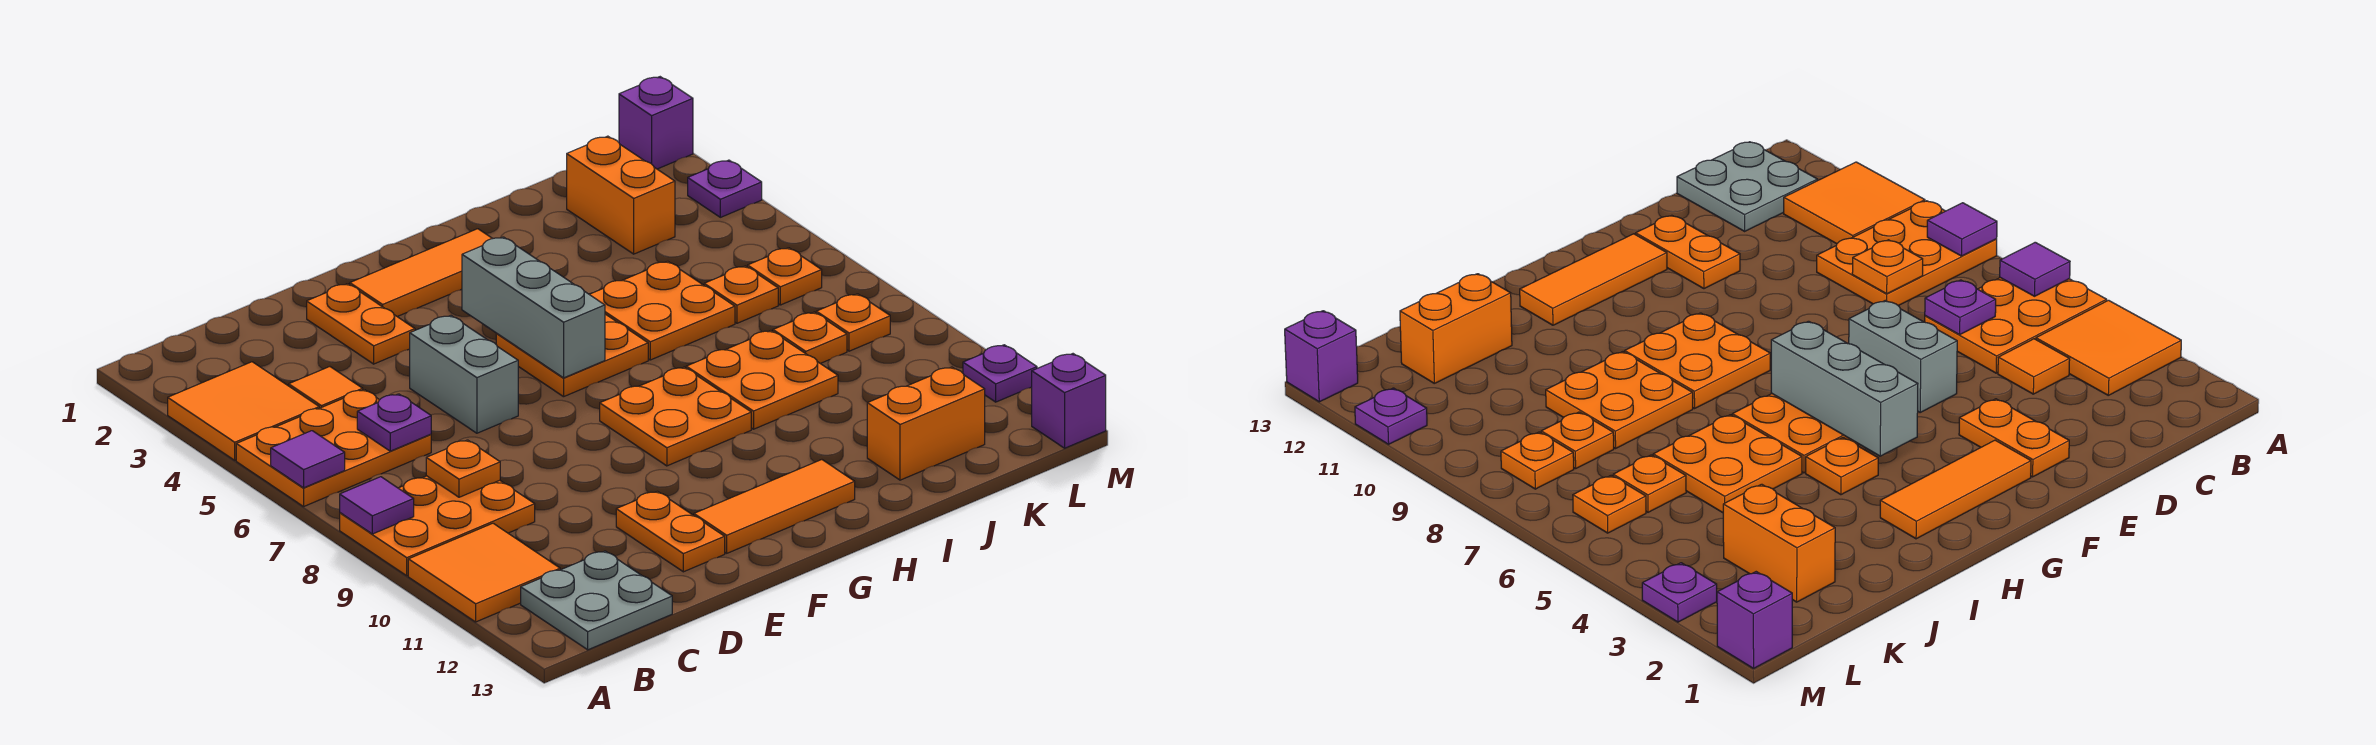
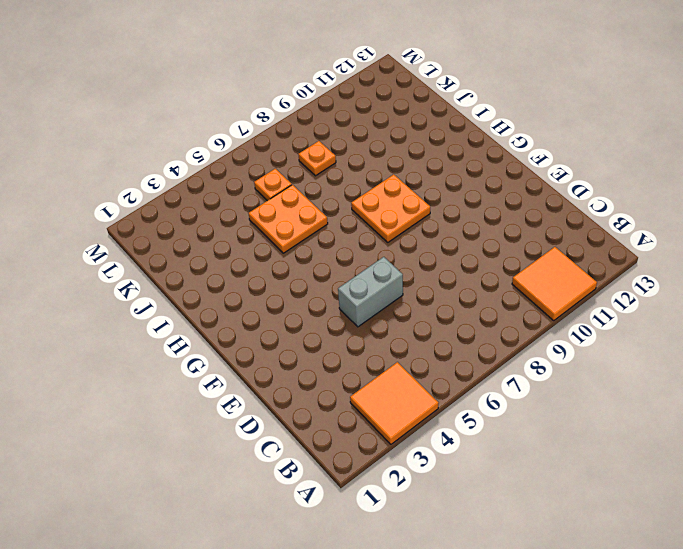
none -> orange 2x3 plate [236,390,431,507]
none -> orange 2x3 plate [340,476,535,576]
none -> grey 2x2 plate [521,551,672,650]
none -> orange 1x1 tile [289,367,363,408]

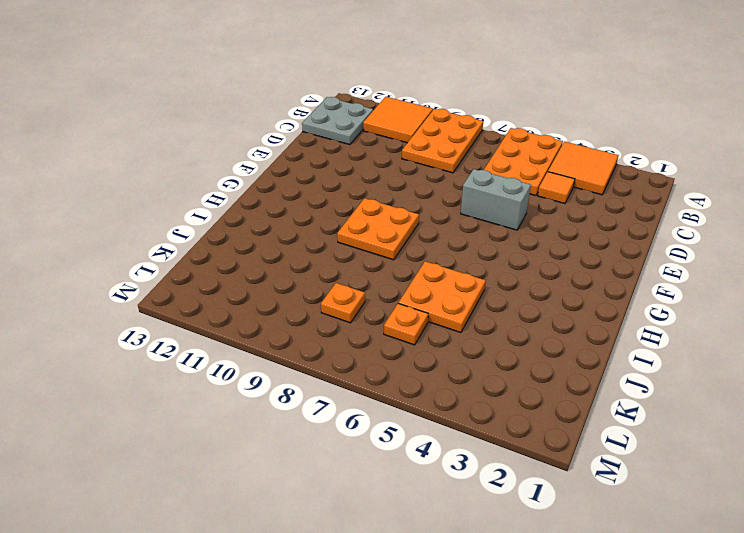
none -> orange 1x2 plate [307,284,415,364]
none -> orange 1x2 plate [616,491,725,572]
none -> orange 1x3 tile [350,229,492,317]
none -> orange 1x3 tile [694,460,855,553]

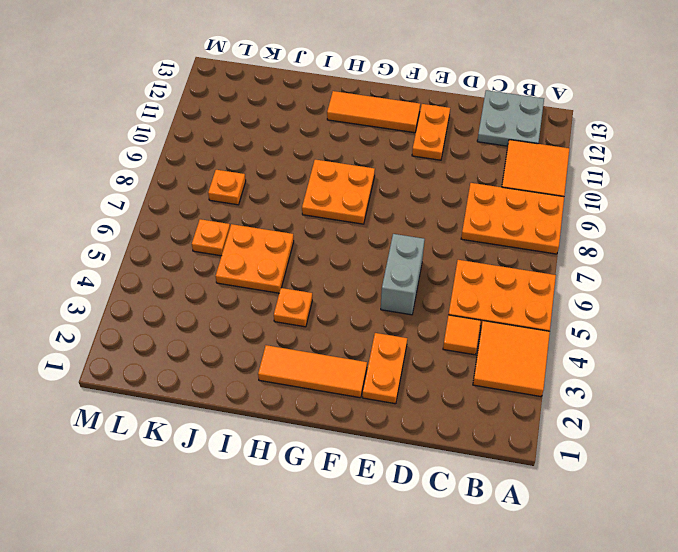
none -> orange 2x2 plate [496,314,648,397]
none -> orange 2x2 plate [686,331,838,429]
none -> orange 1x2 brick [867,367,985,480]
none -> orange 1x2 brick [567,136,675,254]

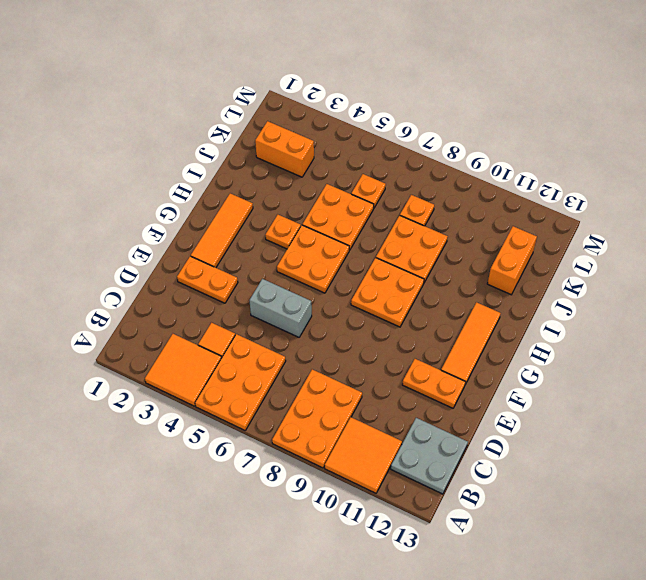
none -> orange 1x1 plate [748,248,822,305]
none -> orange 1x1 plate [816,294,890,351]
none -> purple 1x1 brick [619,77,693,169]
none -> purple 1x1 plate [688,160,762,217]

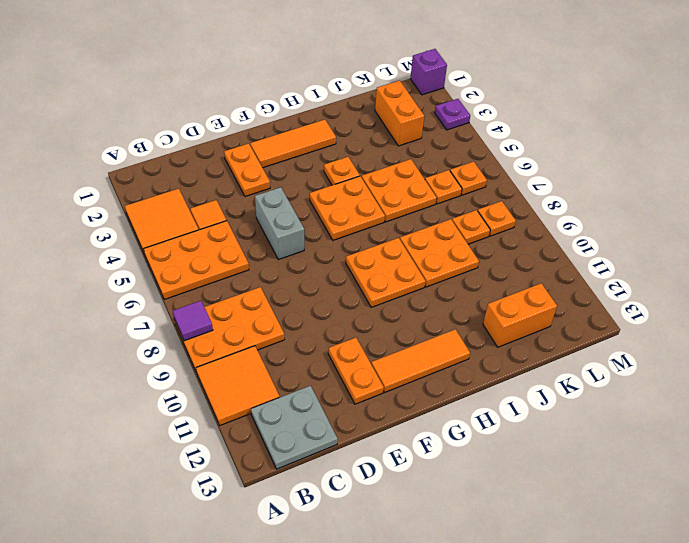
none -> purple 1x1 plate [963,345,1037,402]
none -> purple 1x1 brick [1032,354,1106,448]
none -> purple 1x1 tile [271,431,345,488]
none -> purple 1x1 plate [357,394,431,451]

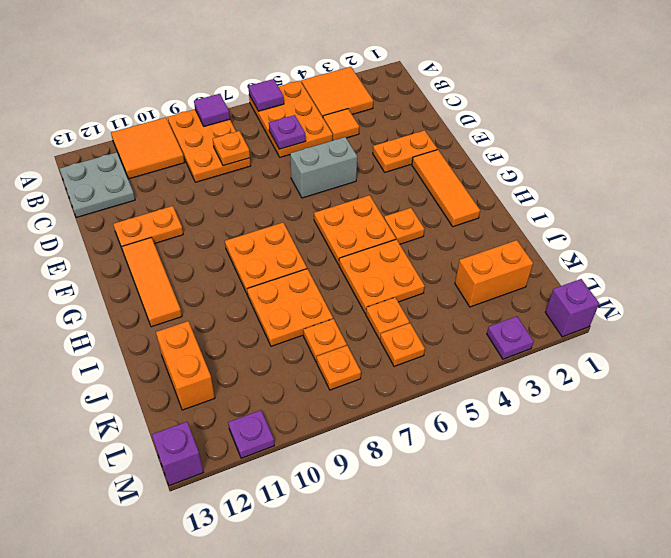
none -> grey 1x3 brick [462,237,605,378]

